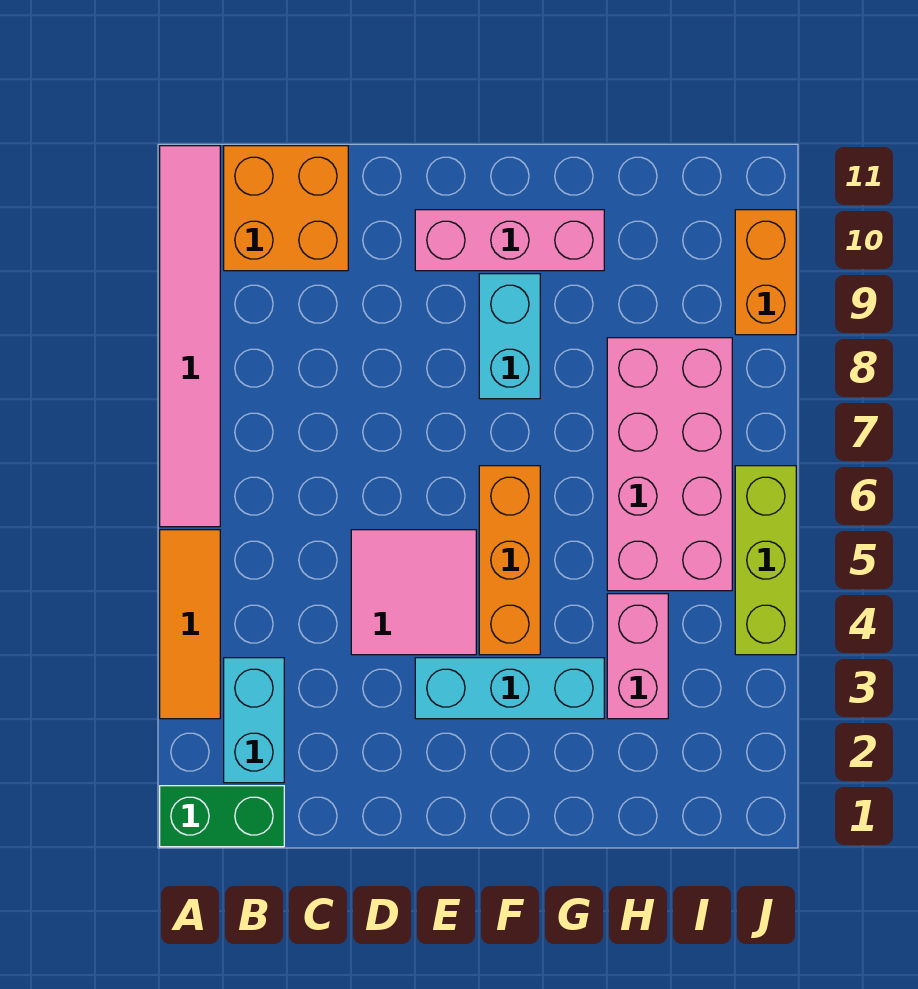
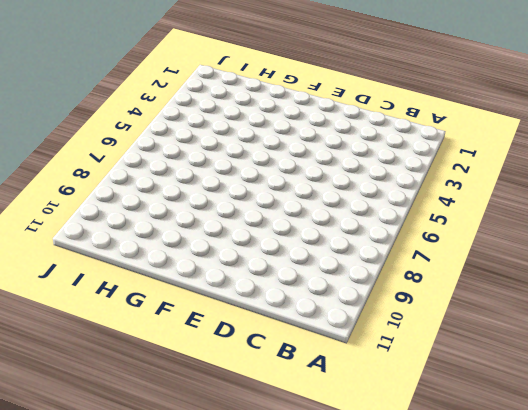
none -> green 1x2 brick [160,786,284,847]
none -> orange 1x3 tile [160,530,220,719]
none -> pink 1x6 tile [160,146,220,527]

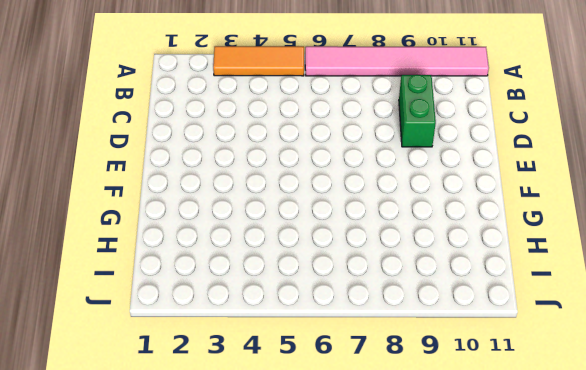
green 1x2 brick [399,75,436,147] -> green 1x2 brick moved to [160,786,284,847]
none -> cyan 1x2 brick [224,658,284,783]
none -> orange 2x2 brick [224,146,348,271]
none -> pink 2x2 tile [351,530,476,655]

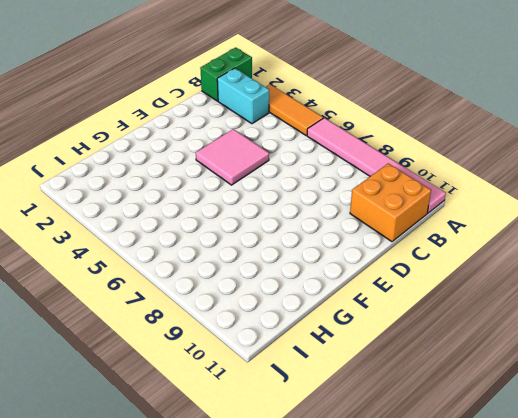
none -> cyan 1x3 brick [415,658,604,719]
none -> pink 1x3 brick [415,210,604,271]
none -> orange 1x3 brick [479,466,540,655]

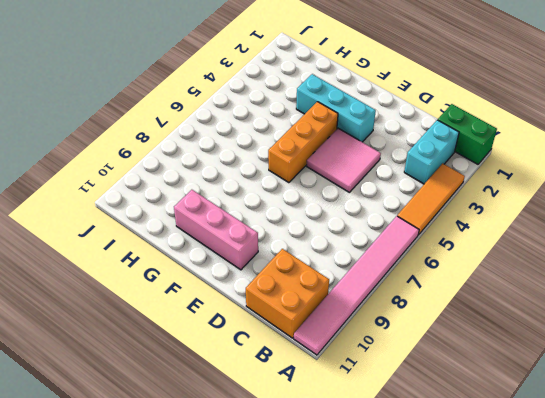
none -> cyan 1x2 brick [479,274,540,399]
none -> pink 1x2 brick [607,594,668,719]
none -> pink 2x4 brick [607,338,732,591]

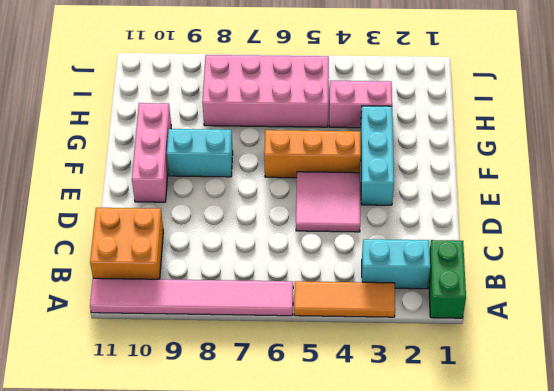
none -> lime 1x3 brick [735,466,796,655]
none -> orange 1x2 brick [735,210,796,335]

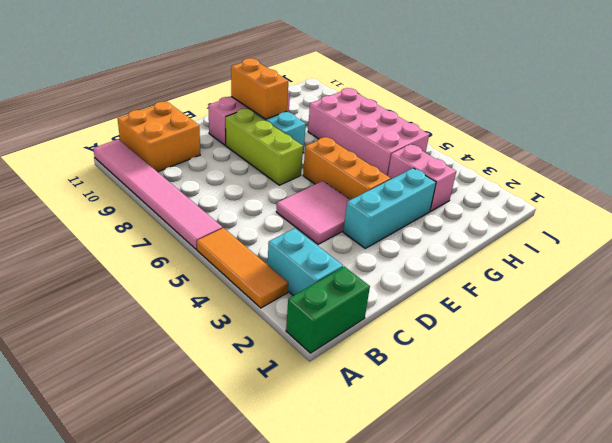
lime 1x3 brick [226,109,303,185] -> lime 1x3 brick moved to [735,466,796,655]
orange 1x2 brick [231,58,288,119] -> orange 1x2 brick moved to [735,210,796,335]

